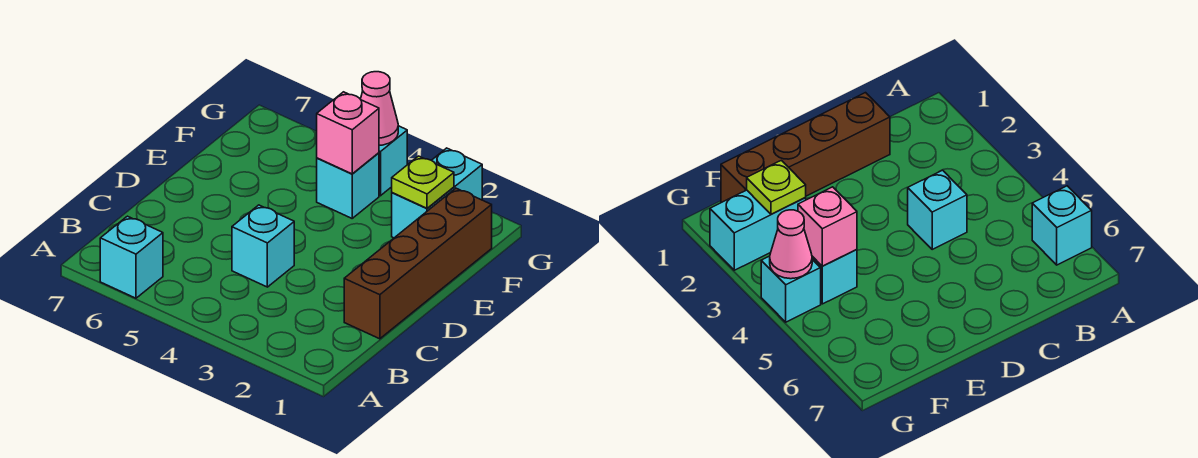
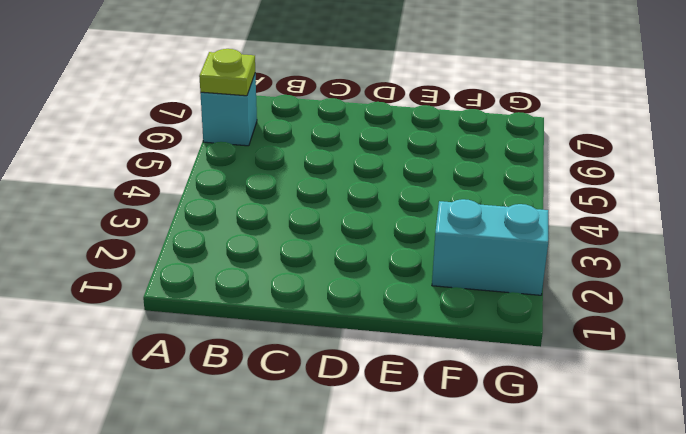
lime 1x1 plate [199,49,255,96] -> lime 1x1 plate moved to [392,156,454,208]
none -> brown 1x4 brick [344,188,492,339]
none -> cyan 1x1 brick [232,205,294,287]

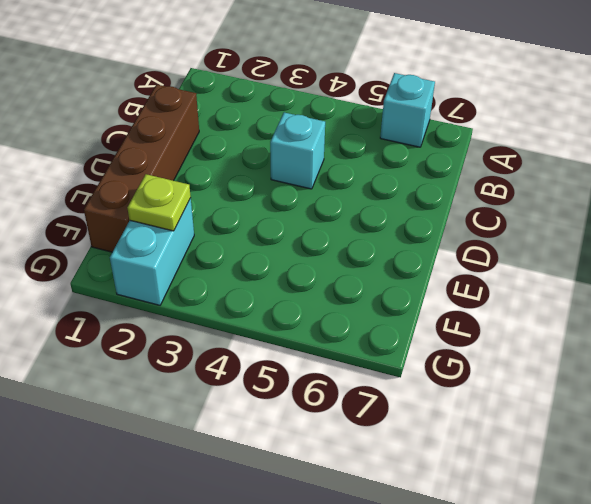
none -> cyan 1x1 brick [317,153,379,218]
none -> cyan 1x1 brick [379,126,407,196]

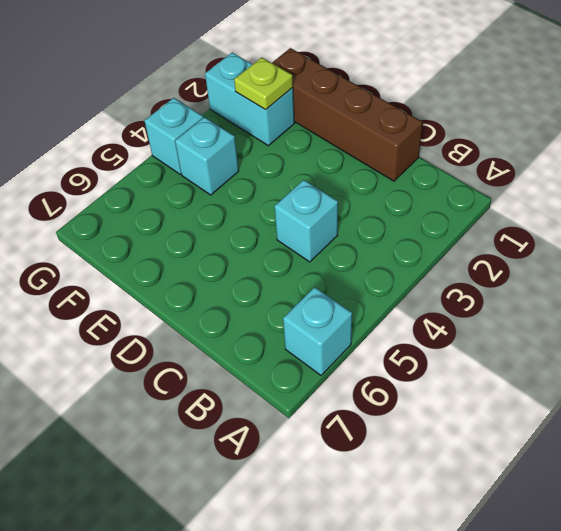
none -> pink 1x1 brick [317,92,379,174]
none -> pink 1x1 cone [361,72,398,145]

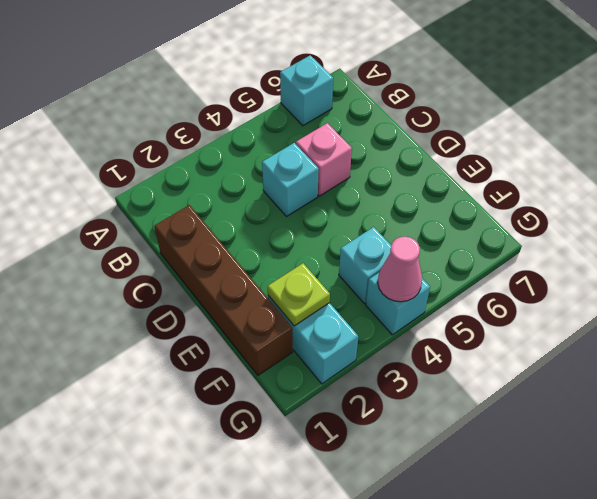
pink 1x1 brick [296,123,352,196] -> pink 1x1 brick moved to [317,92,379,174]

